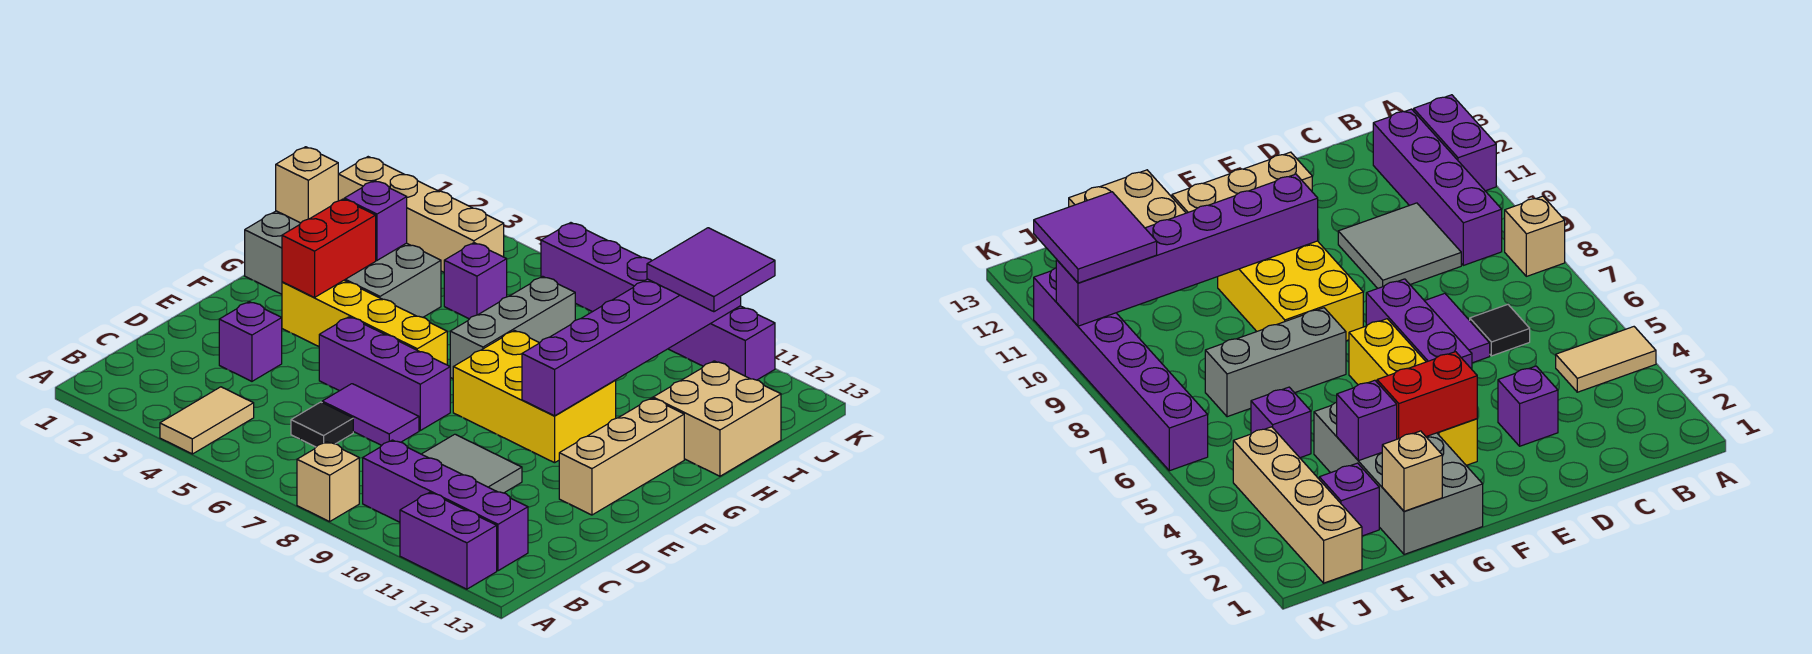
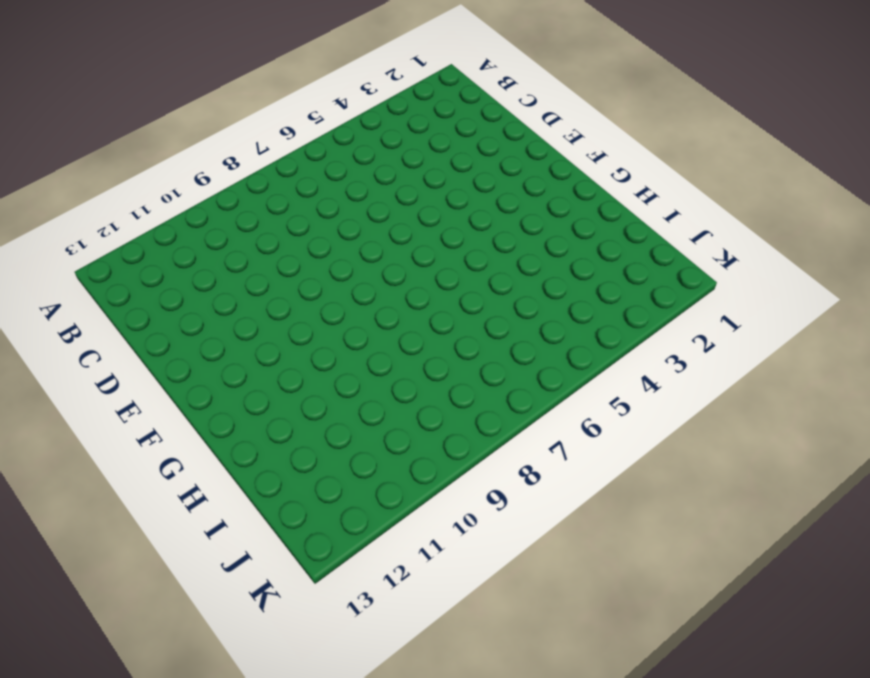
none -> tan 1x2 tile [160,387,254,454]
none -> tan 1x1 brick [297,442,359,522]
none -> purple 1x2 brick [400,492,497,589]

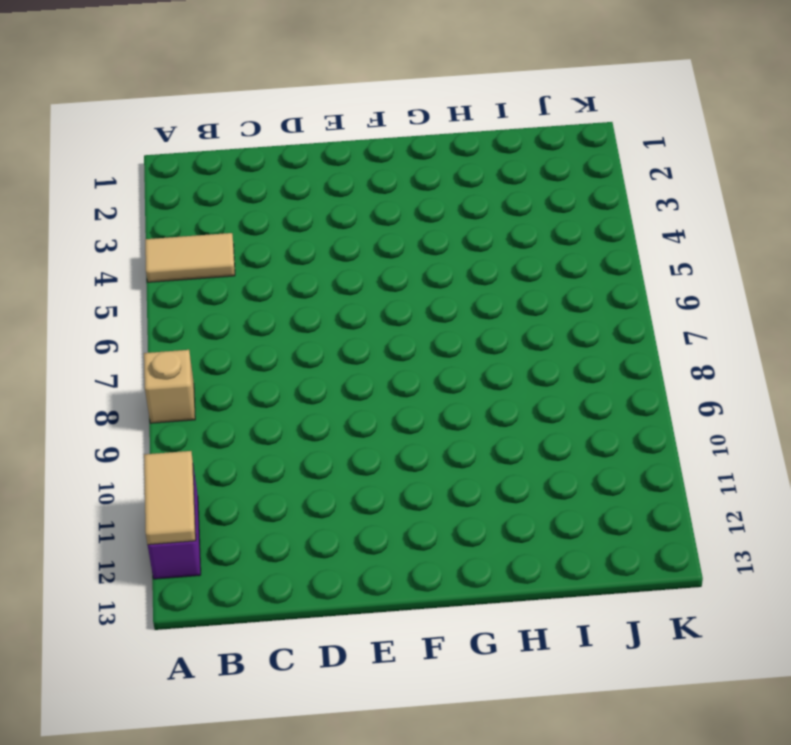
tan 1x2 tile [144,451,196,545] -> none
none -> purple 1x4 brick [363,440,528,571]
none -> black 1x1 tile [291,402,353,447]
none -> grey 2x2 tile [422,434,522,493]

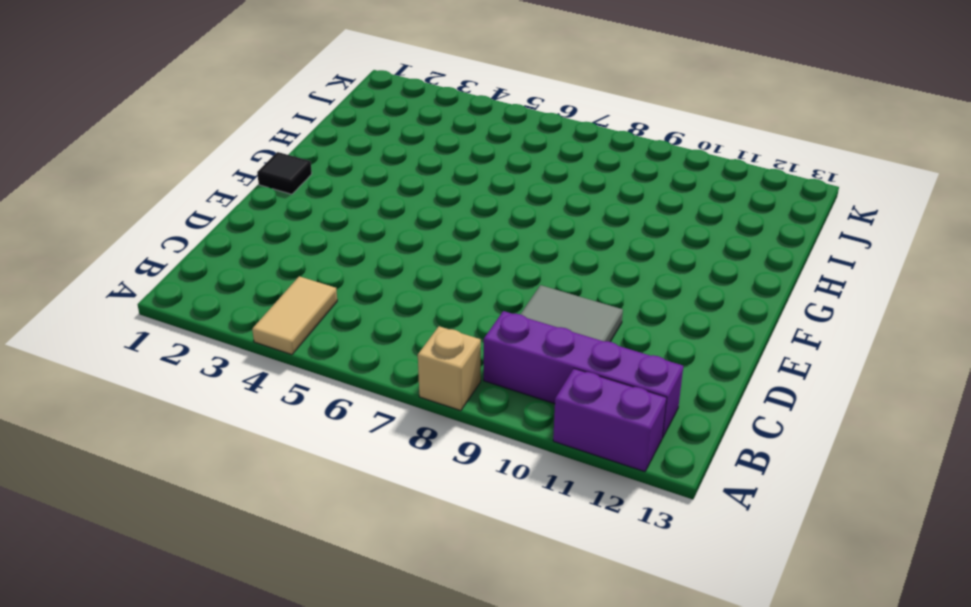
black 1x1 tile [257,152,312,194] -> black 1x1 tile moved to [291,402,353,447]
none -> purple 1x1 brick [219,302,282,381]
none -> purple 1x2 tile [322,384,419,445]
none -> purple 1x3 brick [319,317,450,430]

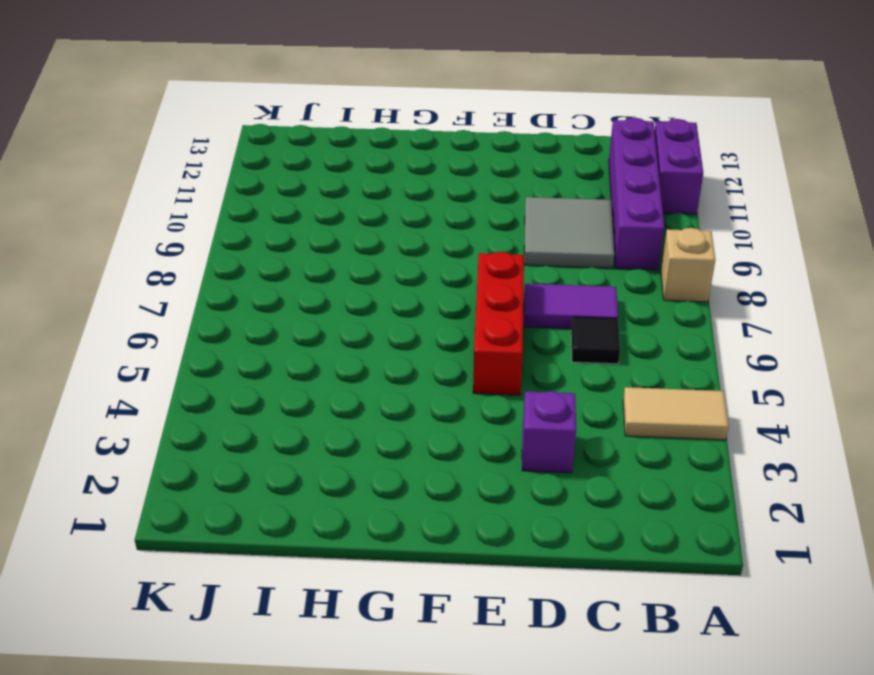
purple 1x2 tile [524,284,618,329] -> purple 1x2 tile turned to [322,384,419,445]
red 1x3 brick [473,252,524,395] -> purple 1x3 brick [319,317,450,430]
none -> tan 1x3 brick [559,398,684,515]
none -> yellow 1x4 brick [282,281,447,365]
none -> yellow 2x3 brick [453,331,616,463]

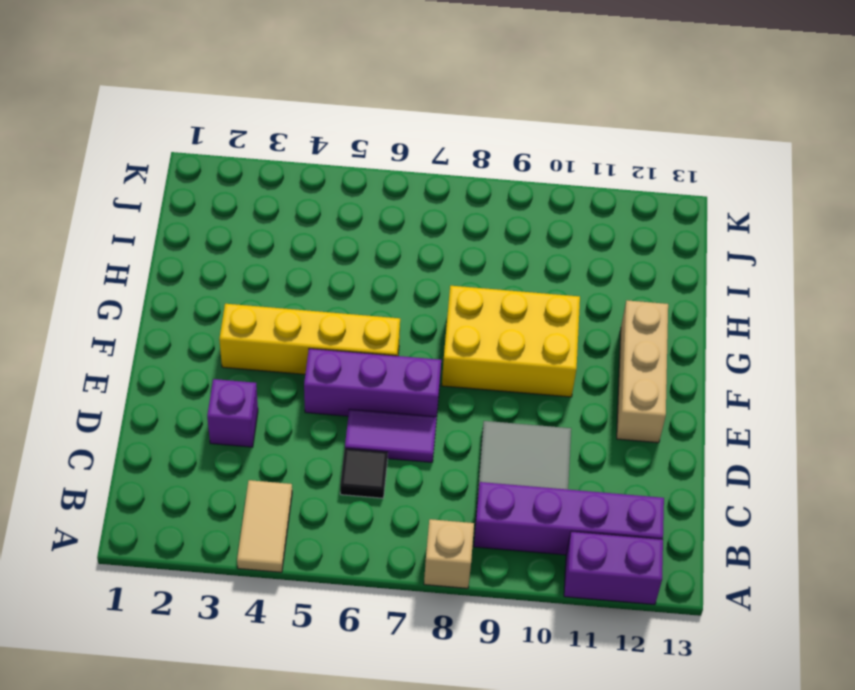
none -> grey 2x4 brick [245,211,441,317]
none -> grey 1x3 brick [450,276,575,379]
none -> tan 2x2 brick [653,361,781,476]

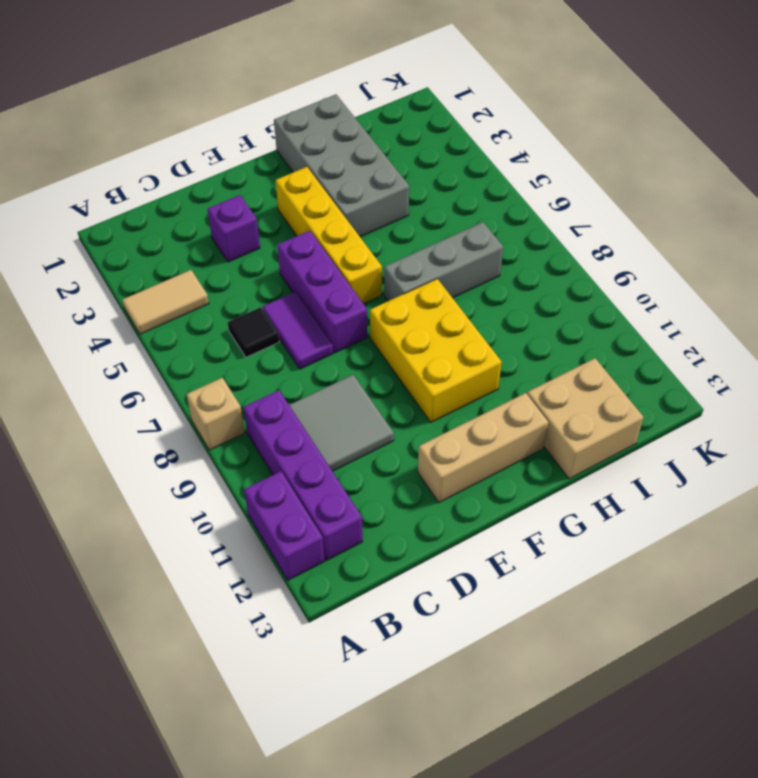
none -> purple 1x1 brick [1319,463,1379,536]
none -> purple 1x1 brick [444,243,507,319]
none -> tan 1x4 brick [338,157,504,272]

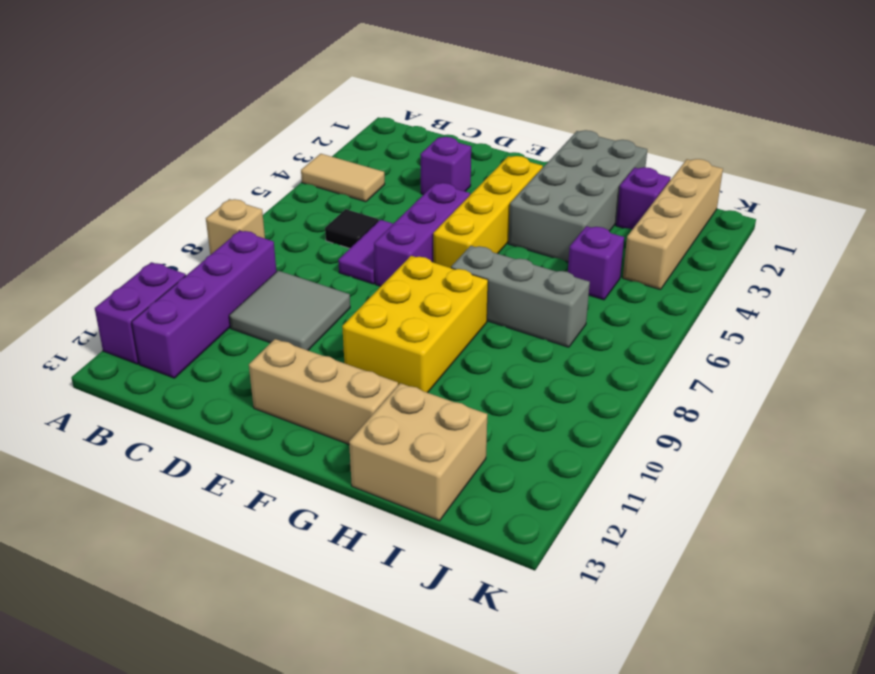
none -> purple 1x6 brick [541,223,775,380]
none -> red 1x2 brick [282,199,376,298]
none -> purple 1x6 brick [522,279,741,416]

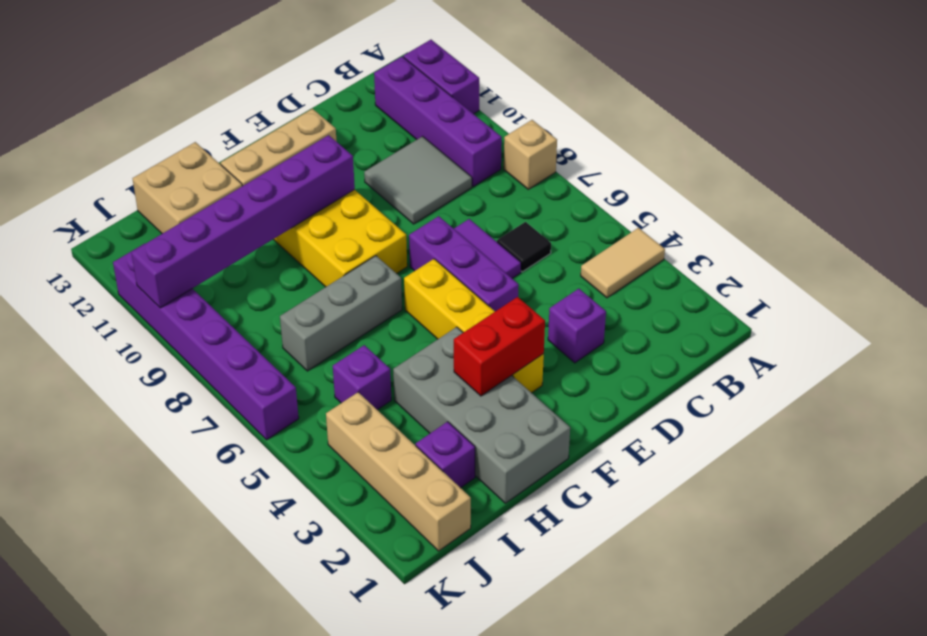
none -> tan 1x1 brick [276,147,338,223]
none -> purple 1x1 brick [344,180,407,260]
none -> purple 2x2 tile [647,228,775,312]

